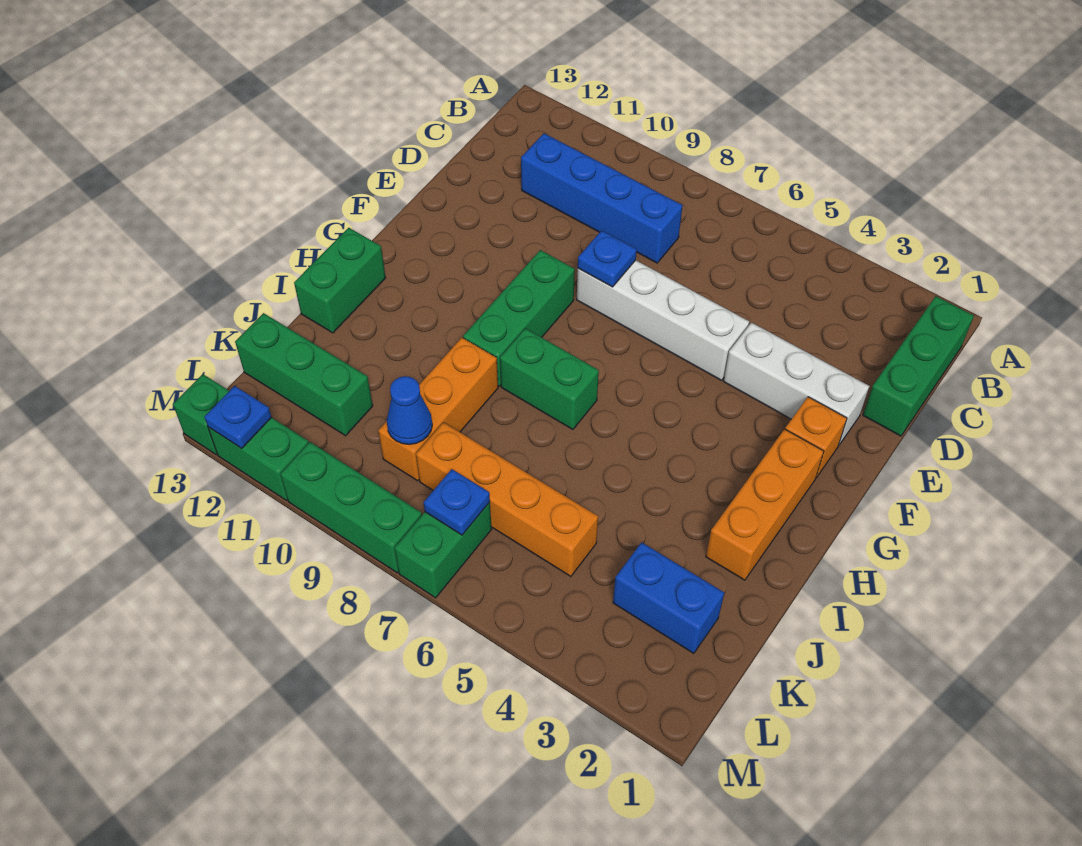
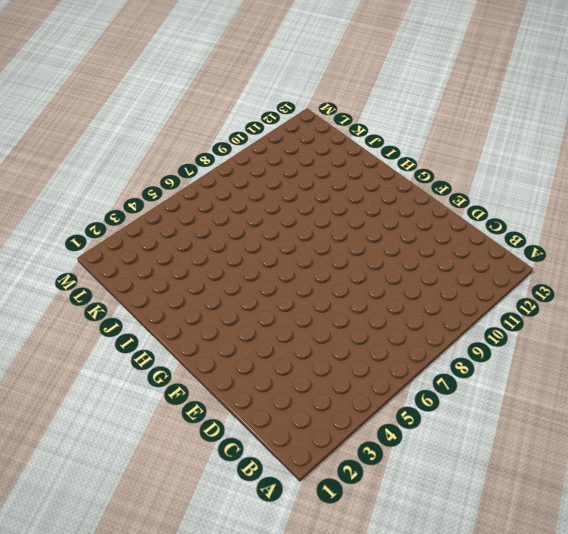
none -> green 1x3 brick [863,296,974,436]
none -> blue 1x4 brick [521,133,683,263]
none -> white 1x3 brick [723,322,869,446]

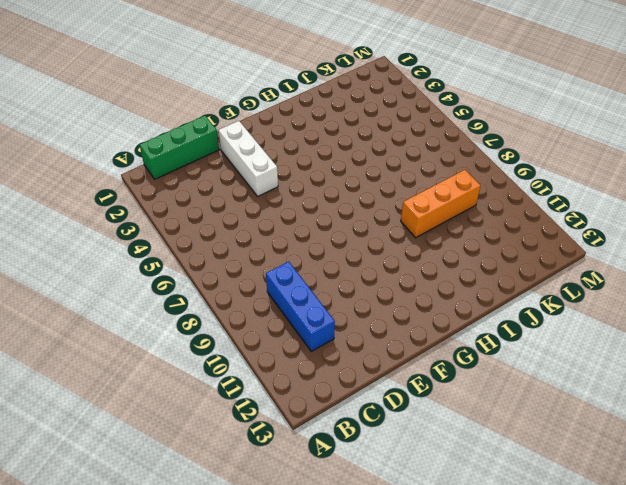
blue 1x3 brick [266,262,335,351] -> blue 1x4 brick [521,133,683,263]
none -> white 1x4 brick [577,260,749,380]
none -> orange 1x1 brick [785,397,847,478]
none -> green 1x3 brick [463,250,575,386]

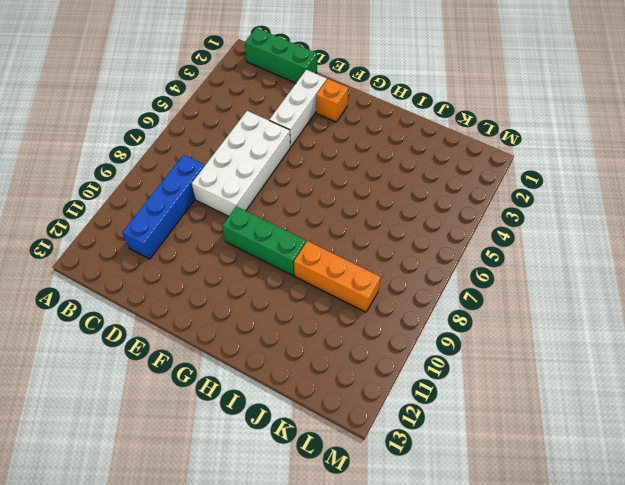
white 2x4 brick [192,111,290,216] -> white 1x4 brick [577,260,749,380]
none -> orange 1x3 brick [706,429,824,580]
none -> green 1x2 brick [500,328,599,429]
none -> green 1x2 brick [294,228,386,333]

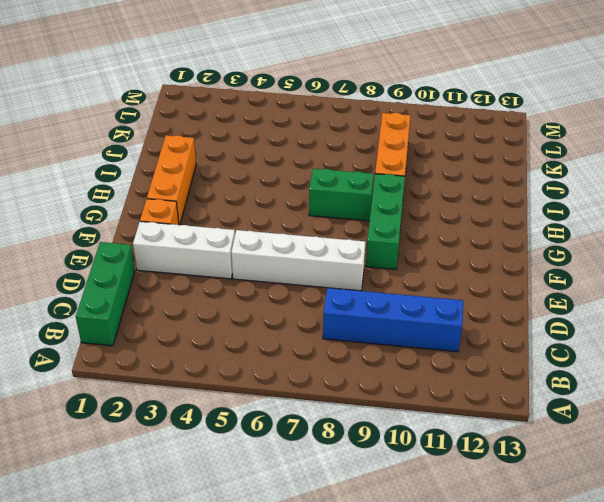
none -> green 1x2 brick [294,228,386,333]
none -> blue 1x2 brick [613,542,724,653]
none -> orange 1x4 brick [416,422,598,577]

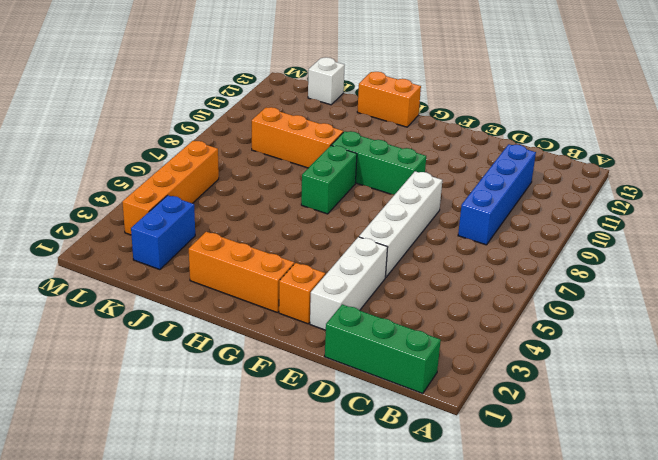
orange 1x2 brick [357,72,421,127] -> green 1x2 brick [294,228,386,333]
white 1x1 brick [308,57,345,105] -> green 1x3 brick [235,313,373,436]
orange 1x4 brick [122,141,219,235] -> orange 1x4 brick moved to [416,422,598,577]
none -> green 1x2 brick [395,502,492,598]
none -> green 1x3 brick [280,442,422,573]
none -> green 1x2 brick [208,417,309,500]

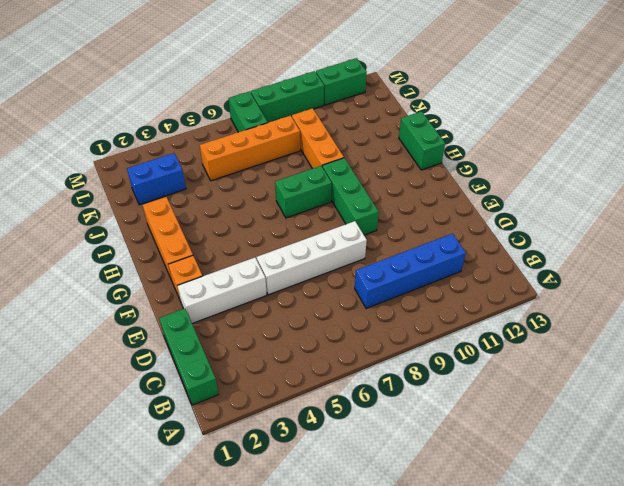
none -> green 1x3 brick [235,313,373,436]
none -> green 1x1 brick [173,374,229,455]
none -> blue 1x1 plate [578,230,637,287]

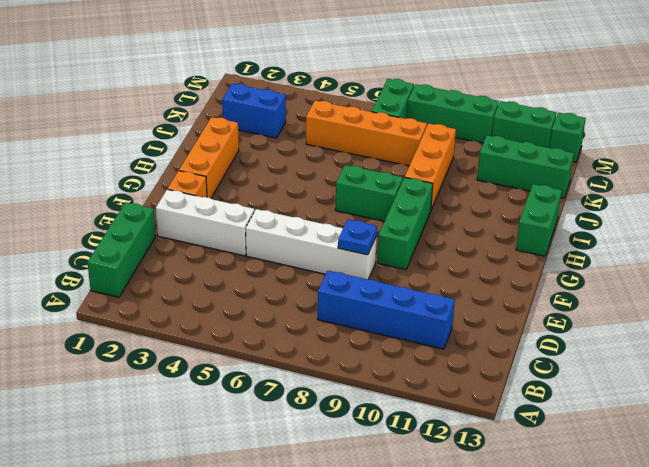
none -> blue 1x1 cone [387,376,432,444]
none -> blue 1x1 plate [424,469,490,535]
none -> blue 1x1 plate [204,386,271,448]

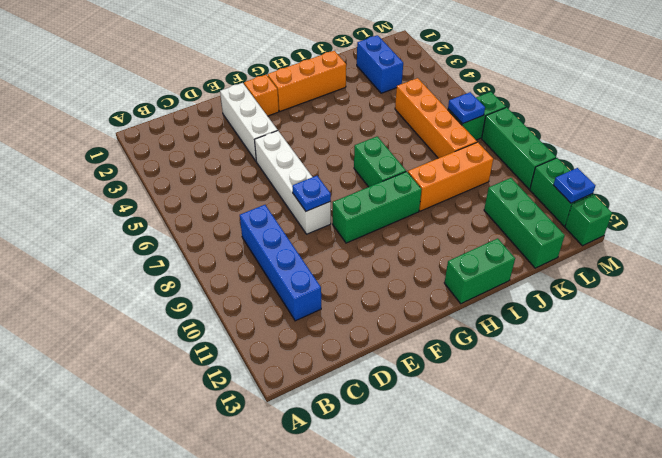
none -> green 1x3 brick [863,296,974,436]
none -> blue 1x1 cone [387,376,432,444]

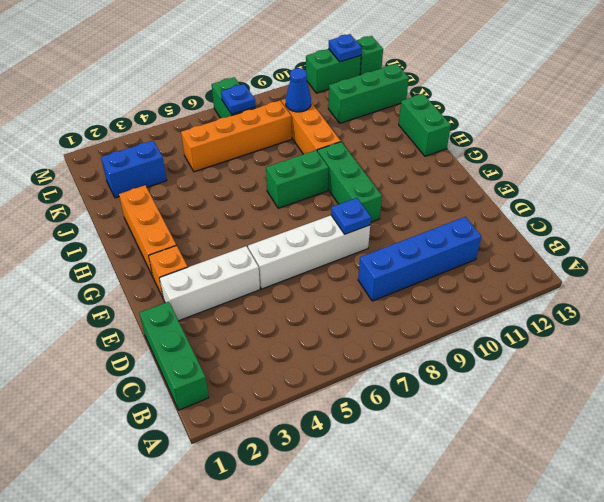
none -> green 1x3 brick [280,442,422,573]

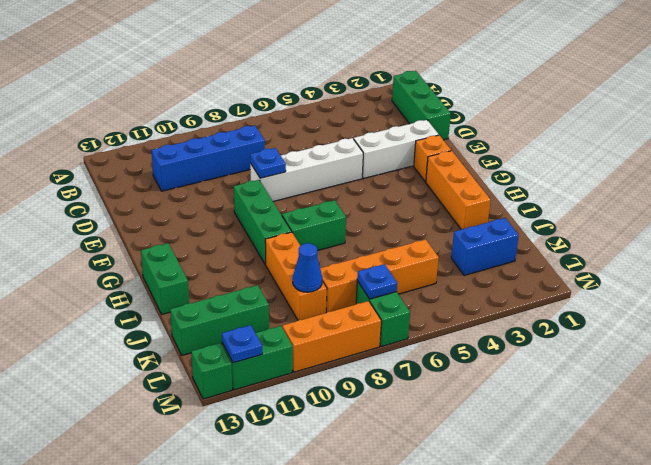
orange 1x3 brick [283,301,381,372] -> green 1x3 brick [280,442,422,573]

